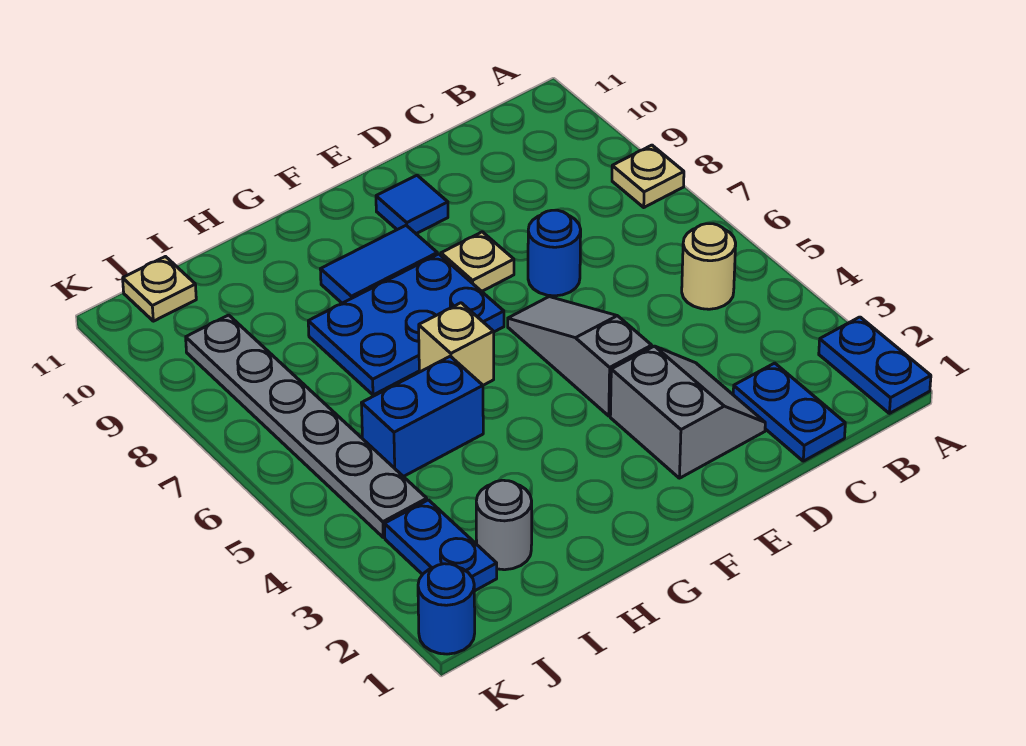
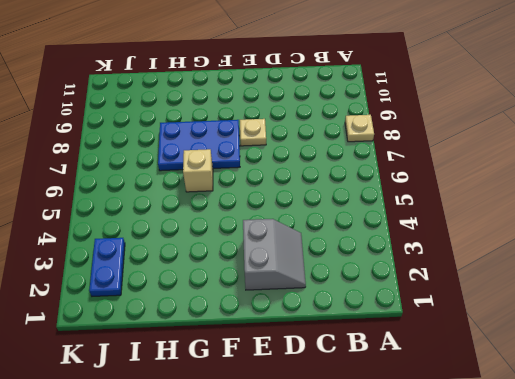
none -> blue 1x2 plate [819,317,931,413]
none -> tan 1x1 round brick [682,224,736,309]
none -> blue 1x2 plate [733,363,845,461]

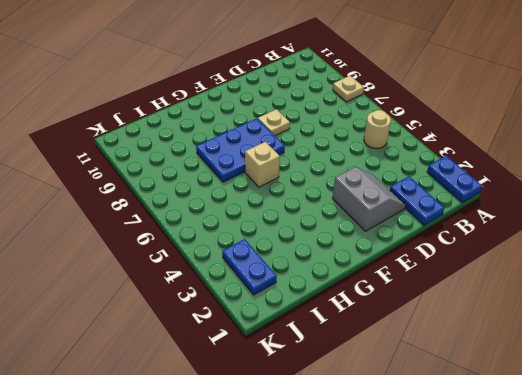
none -> blue 1x1 round brick [528,210,581,296]
none -> grey 1x3 slope [508,297,652,416]
none -> blue 1x1 tile [376,175,448,234]

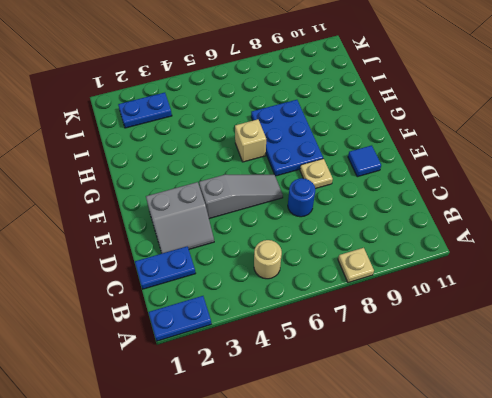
none -> blue 1x2 tile [320,225,437,303]
none -> blue 1x2 brick [362,356,483,477]
none -> grey 1x1 round brick [476,480,532,570]

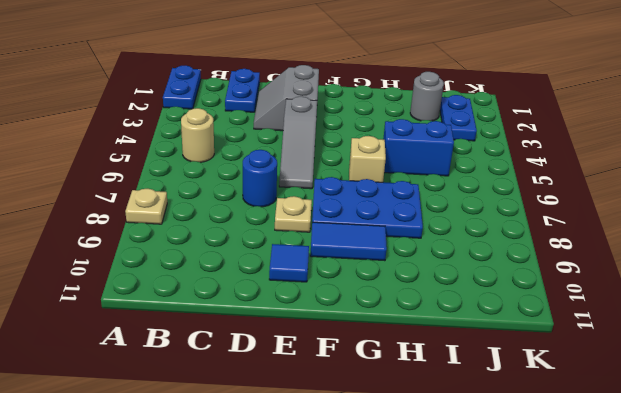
none -> grey 1x6 plate [186,315,427,537]
none -> tan 1x1 plate [123,257,196,321]
none -> blue 1x1 round brick [418,564,475,654]

